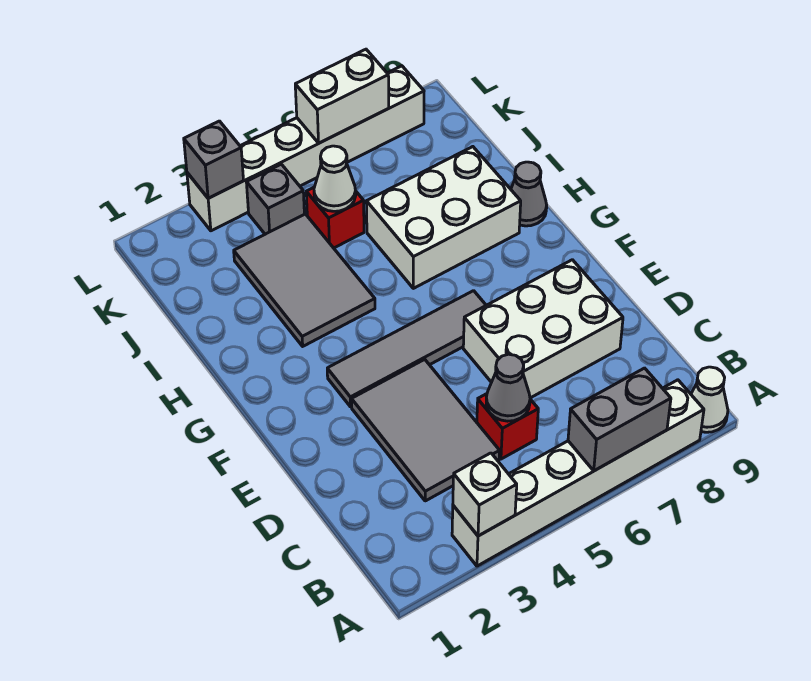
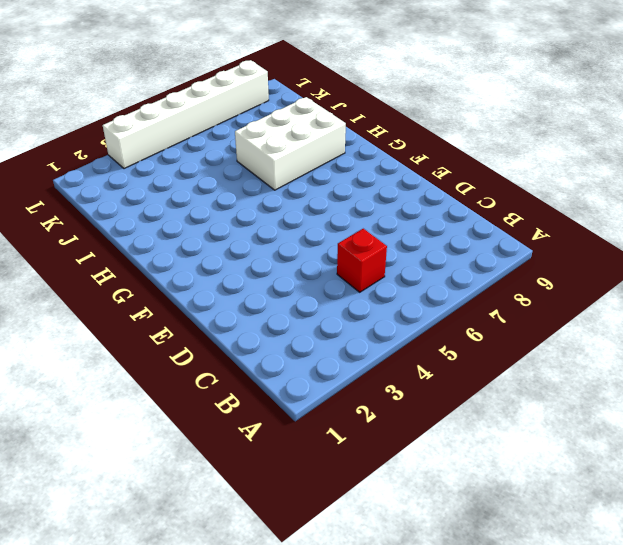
none -> white 1x6 brick [452,380,704,566]
none -> white 1x1 cone [691,367,728,432]
none -> grey 2x3 tile [352,359,500,501]

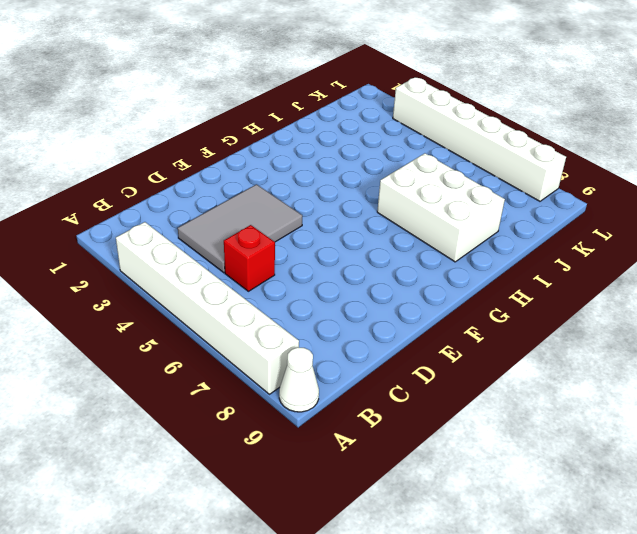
none -> white 2x3 brick [463,260,623,398]
none -> grey 1x4 tile [327,291,486,407]
none -> grey 2x3 tile [234,214,375,346]

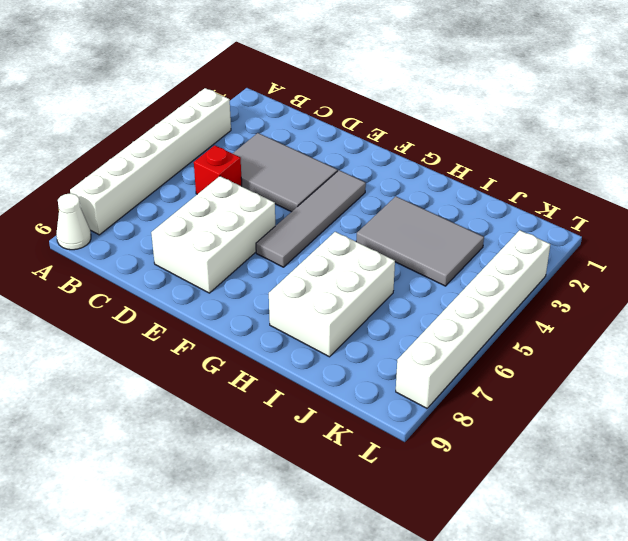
none -> grey 1x1 cone [511,162,547,226]
none -> red 1x1 brick [306,187,364,248]
none -> grey 1x1 brick [246,164,304,234]

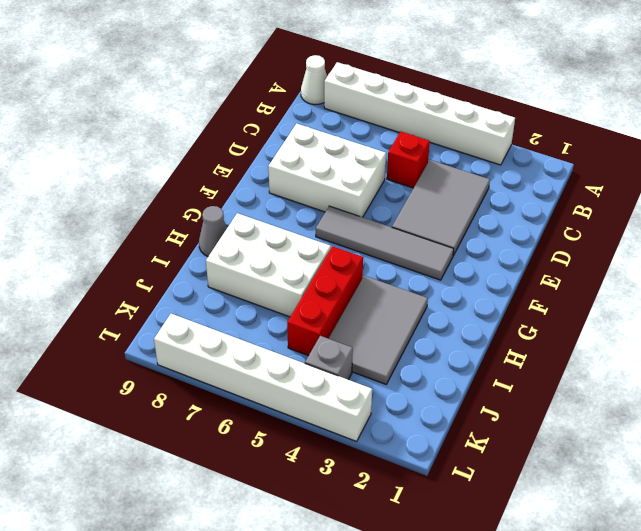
red 1x3 brick [287,246,363,356] -> red 1x1 brick [306,187,364,248]
none -> white 1x1 brick [453,453,517,536]
none -> grey 1x2 brick [568,368,671,471]
none -> grey 1x1 cone [486,354,530,421]

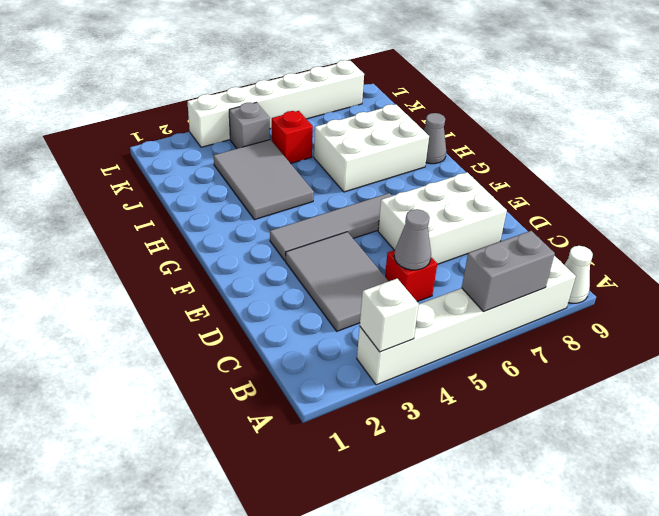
none -> white 1x1 cone [314,146,356,211]
none -> grey 1x1 brick [184,121,243,198]
none -> white 1x2 brick [295,49,389,143]

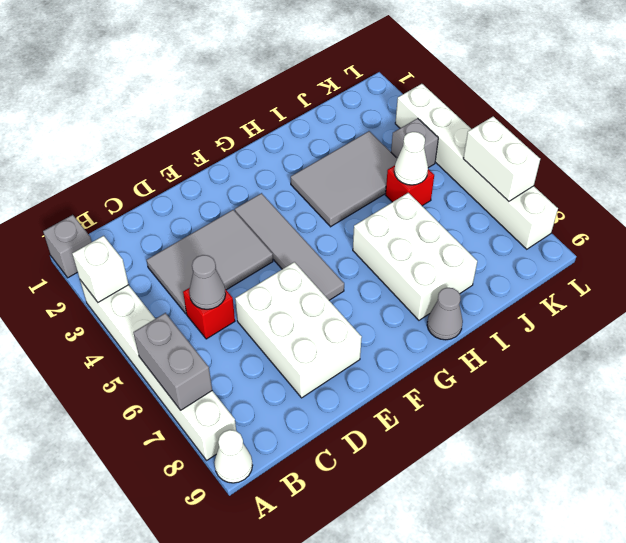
grey 1x1 brick [43,215,92,278] -> grey 1x1 brick moved to [184,121,243,198]

